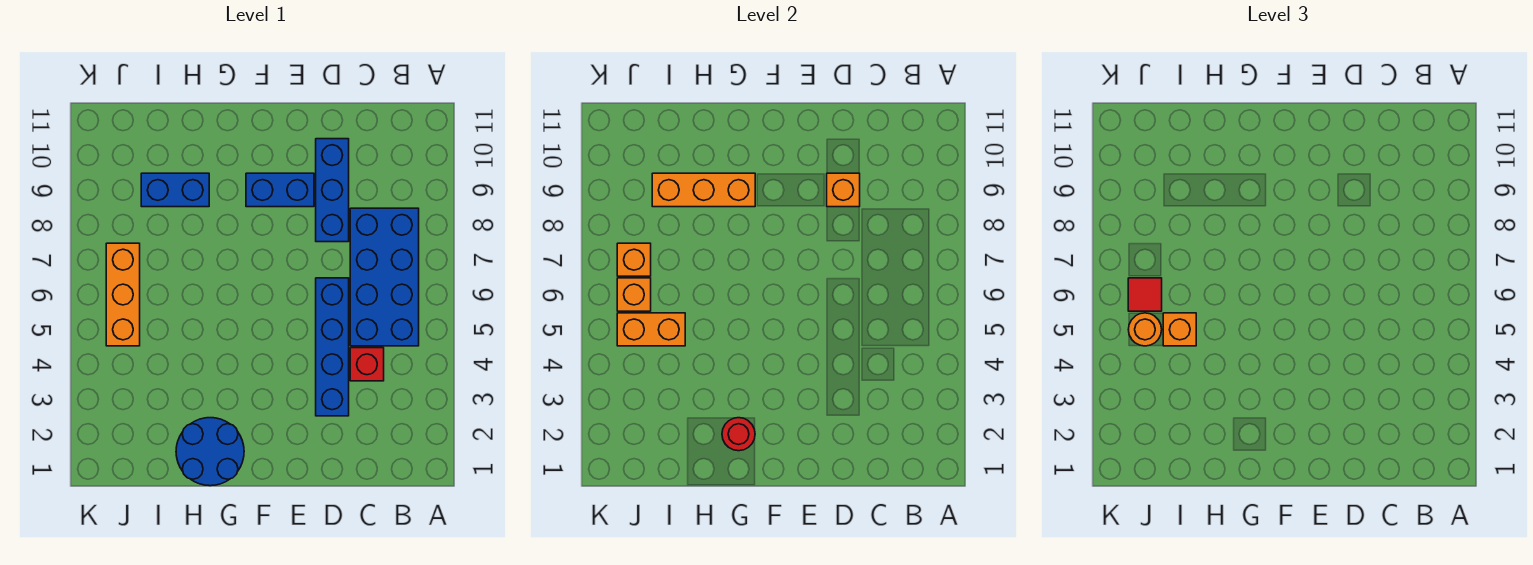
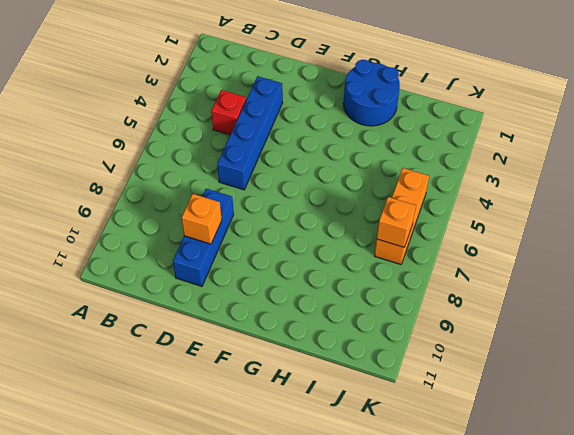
none -> blue 2x4 brick [350,208,419,346]
none -> blue 1x2 brick [246,173,314,207]
none -> blue 1x2 brick [141,173,209,207]

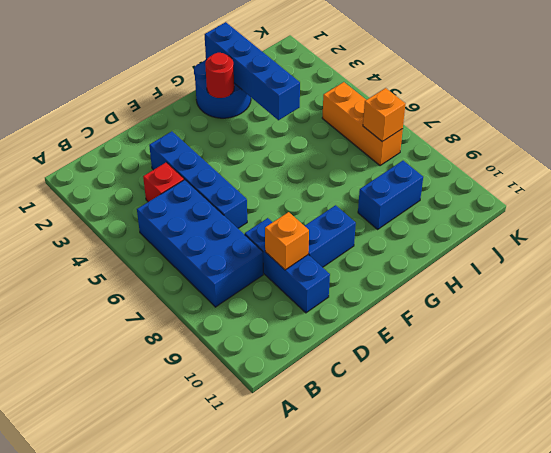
blue 1x4 brick [205,22,300,120] -> none
none -> orange 1x3 brick [652,173,755,207]
none -> orange 1x2 brick [617,313,685,346]
none -> orange 1x1 brick [617,278,651,311]

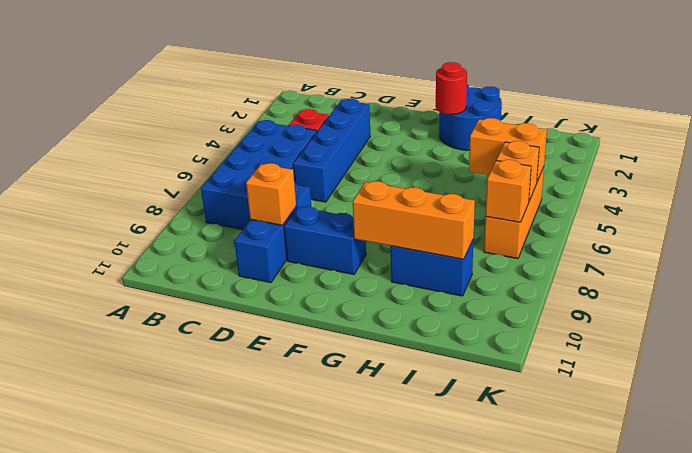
none -> orange 1x1 brick [1163,313,1196,346]
none -> orange 1x1 round brick [1128,313,1162,346]
none -> red 1x1 tile [1128,278,1162,311]

